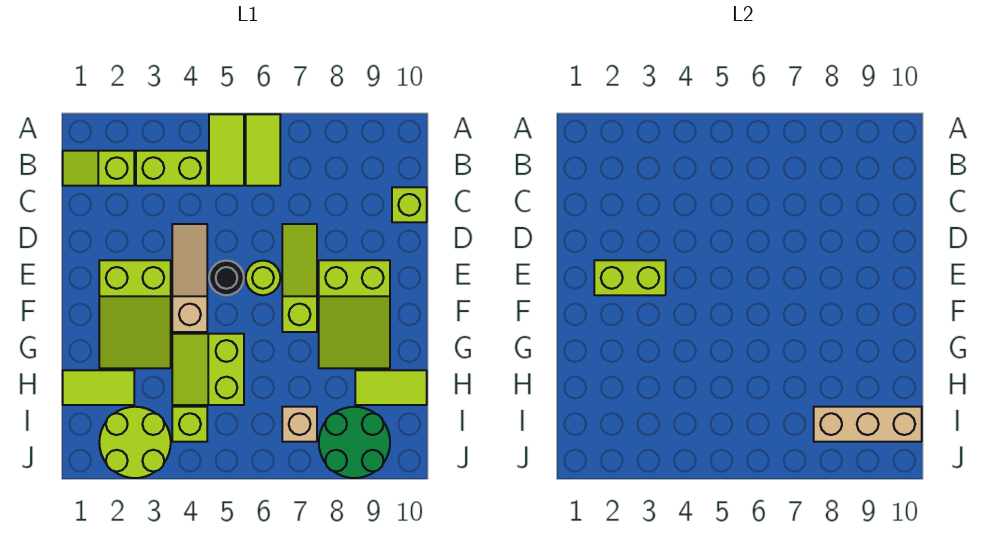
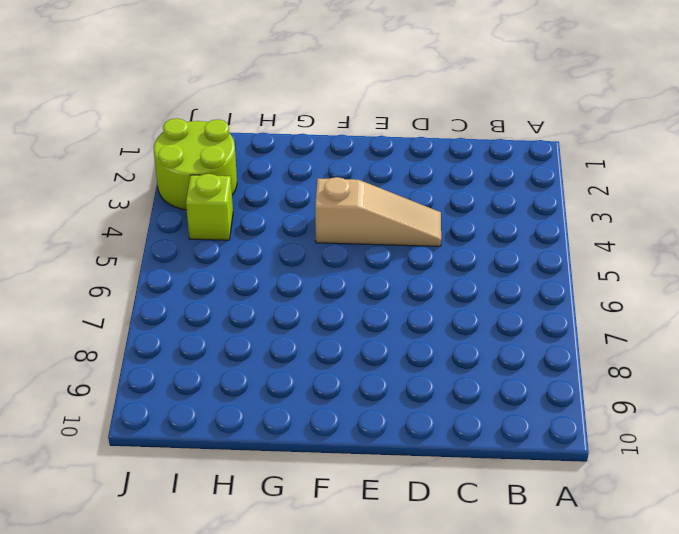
none -> lime 1x2 tile [209,114,244,186]
none -> lime 1x2 tile [246,114,280,186]
none -> lime 1x2 slope [63,151,134,186]

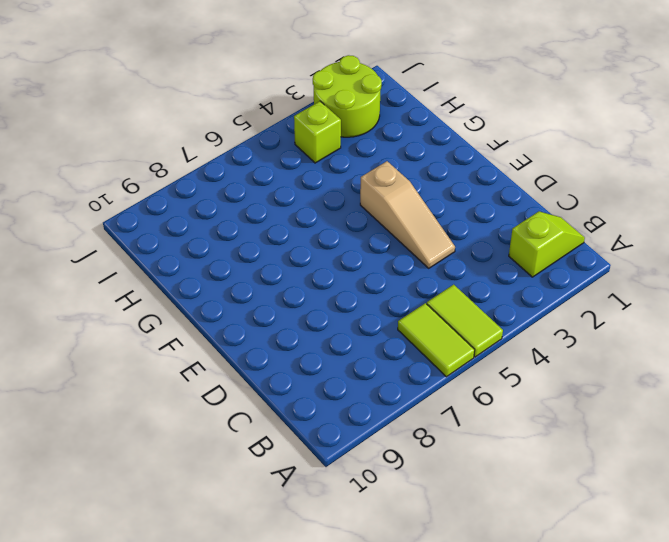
none -> lime 1x2 brick [136,151,207,186]
none -> lime 1x1 brick [392,187,427,222]
none -> lime 1x3 slope [282,224,317,332]

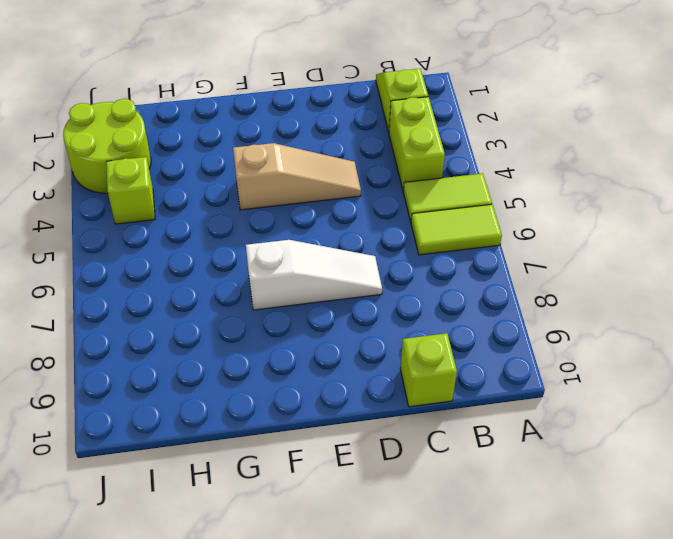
white 1x3 slope [246,240,382,310] -> lime 1x3 slope [282,224,317,332]
none -> lime 2x3 slope [99,260,171,368]
none -> black 1x1 round brick [209,261,244,295]
none -> lime 1x1 round brick [246,261,280,295]

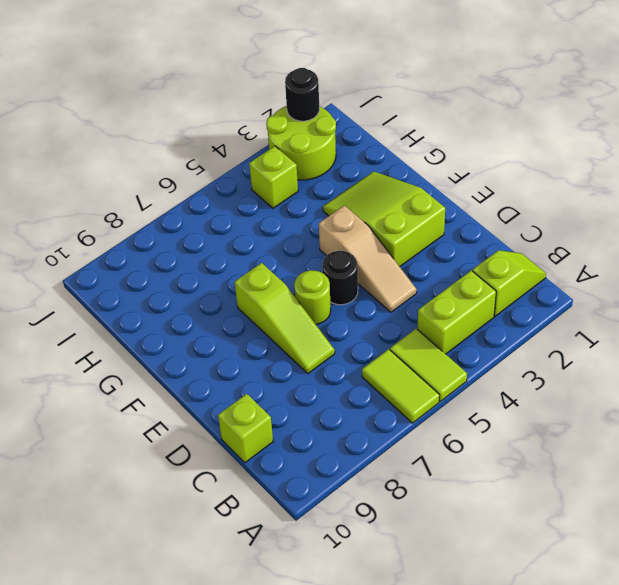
black 1x1 round brick [285,68,319,121] -> none
none -> lime 2x3 slope [319,260,390,368]
none -> lime 2x2 slope [172,334,244,405]
none -> lime 1x2 tile [63,370,134,405]

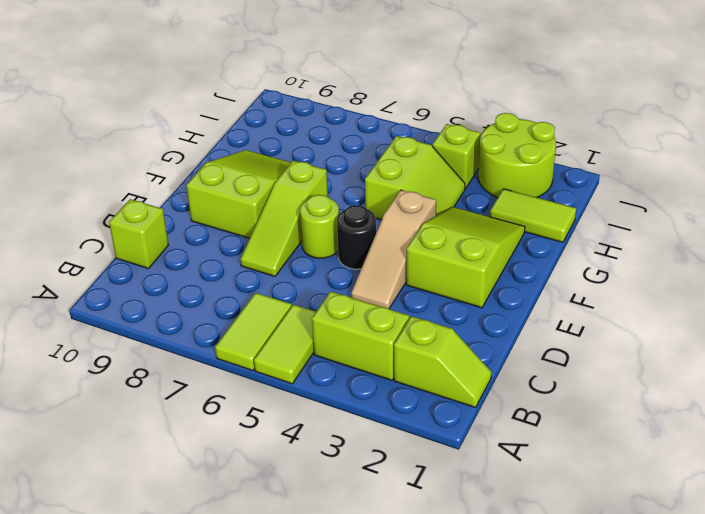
none -> lime 1x2 tile [355,370,427,405]
none -> tan 1x1 brick [282,407,317,442]
none -> green 2x2 round brick [319,407,390,478]

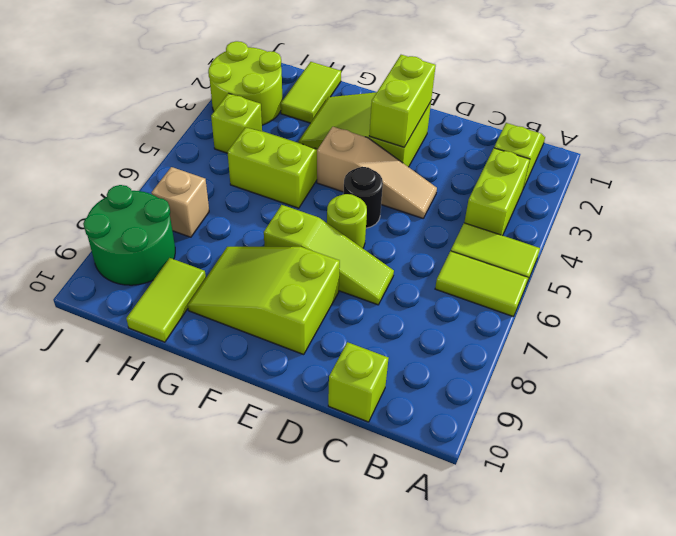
none -> tan 1x3 brick [814,407,922,442]

